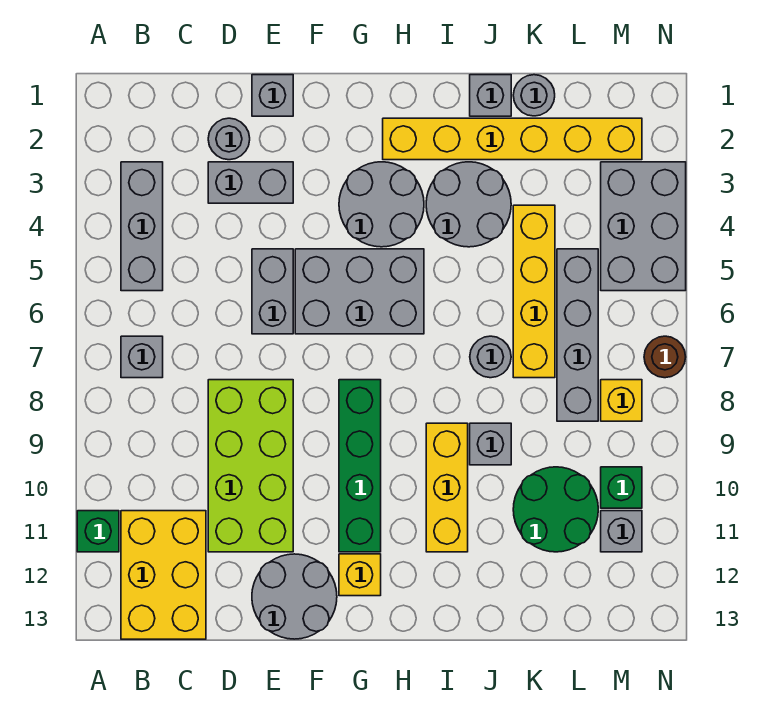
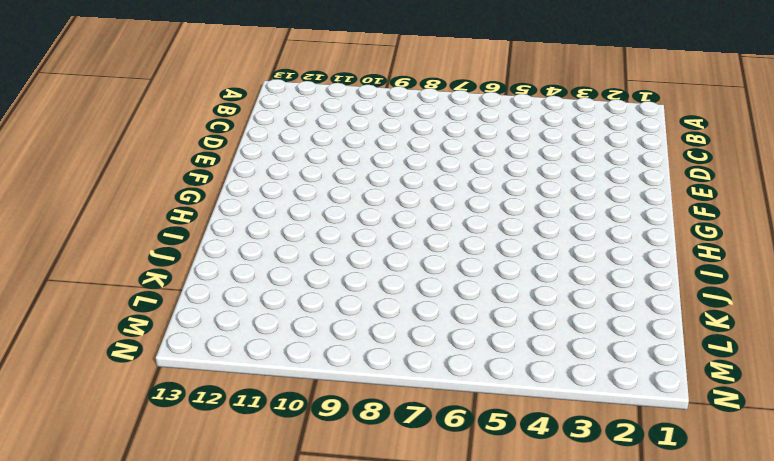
none -> green 1x1 brick [77,511,119,552]
none -> grey 1x3 brick [121,162,163,291]
none -> grey 1x1 brick [121,336,163,378]

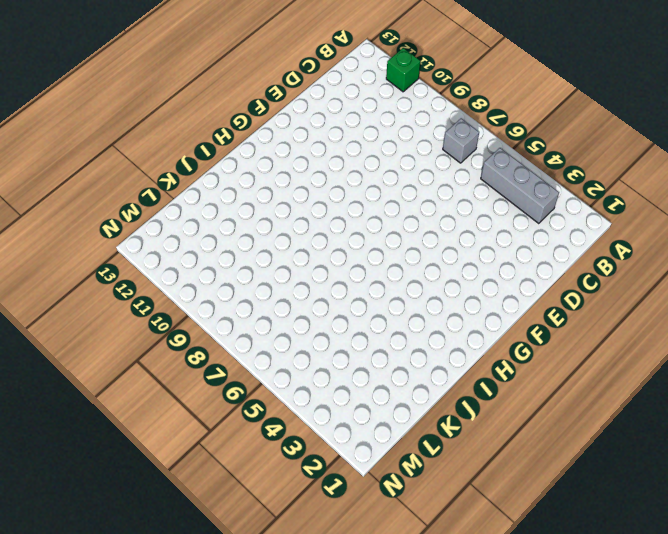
none -> yellow 2x3 brick [121,511,206,639]
none -> grey 1x1 round brick [208,118,250,160]
none -> grey 1x2 brick [208,162,293,203]

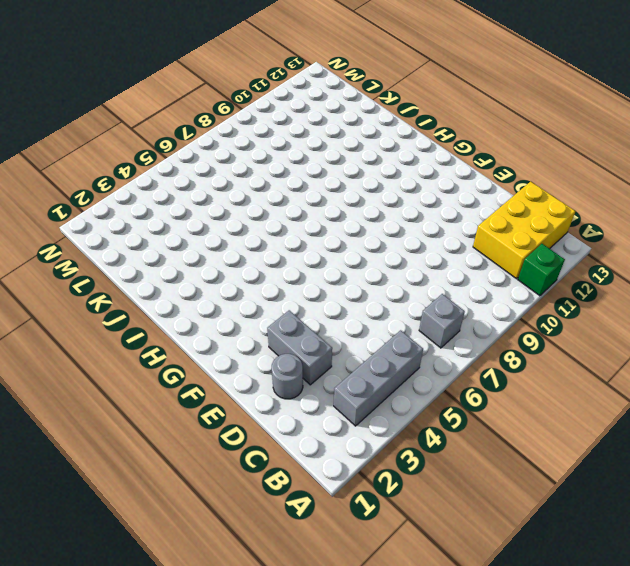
none -> lime 2x4 brick [208,380,293,552]
none -> grey 1x1 brick [252,75,293,116]
none -> grey 1x2 brick [252,249,293,334]

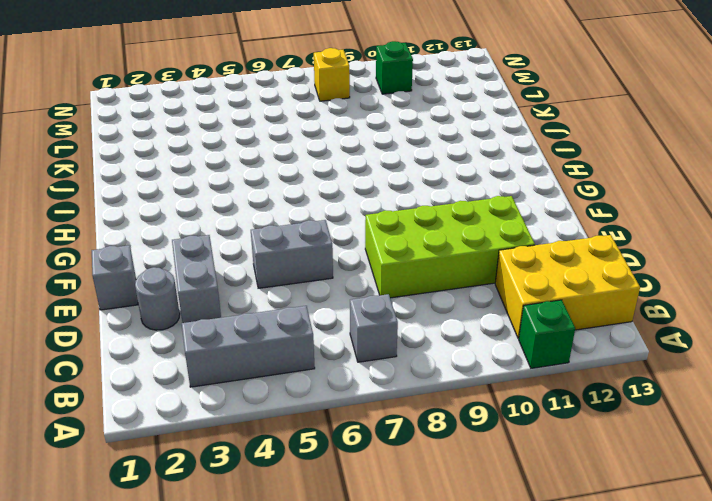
none -> grey 2x2 round brick [252,554,337,639]
none -> grey 2x3 brick [295,249,424,334]
none -> grey 2x2 round brick [339,162,424,247]

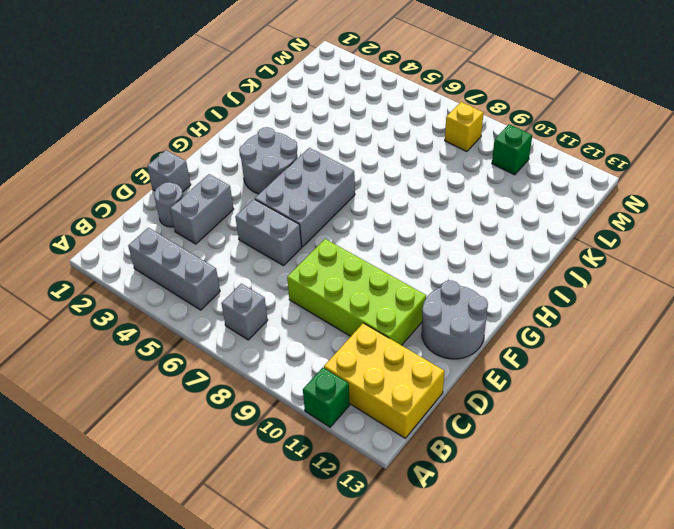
none -> green 1x4 brick [339,380,381,552]
none -> yellow 1x1 brick [339,554,381,596]
none -> yellow 1x6 brick [383,118,642,160]

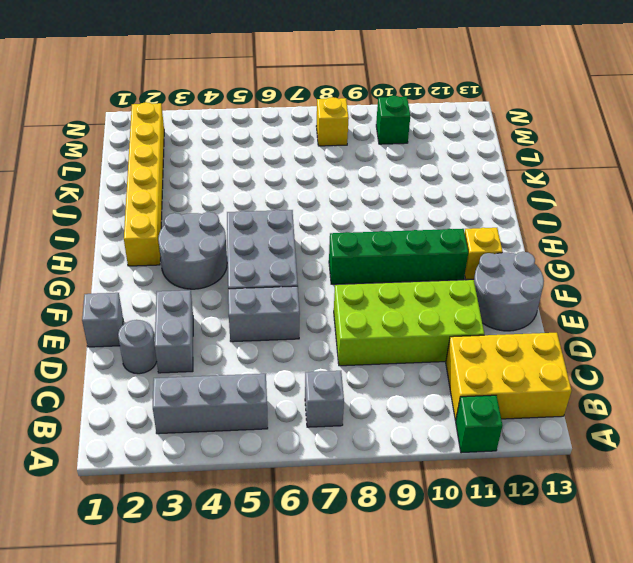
none -> grey 2x2 round brick [426,162,511,247]
none -> yellow 1x3 brick [426,423,468,552]
none -> grey 1x1 brick [470,75,511,116]

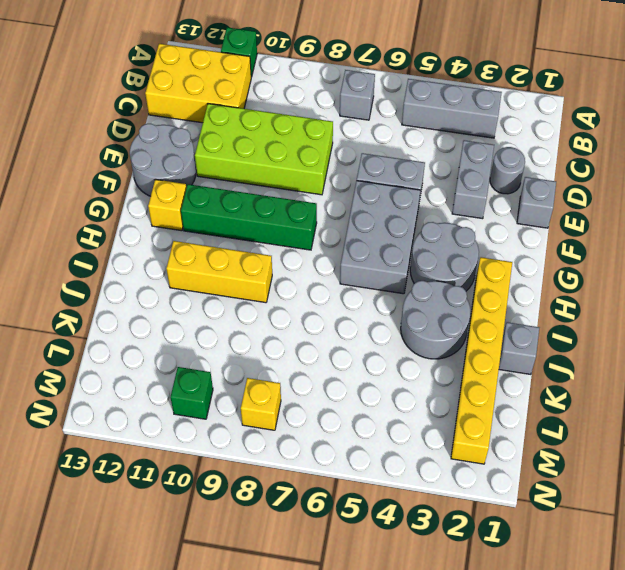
none -> grey 1x1 round brick [470,336,511,378]
none -> grey 1x1 brick [470,423,511,465]
none -> grey 1x1 round brick [513,75,555,116]

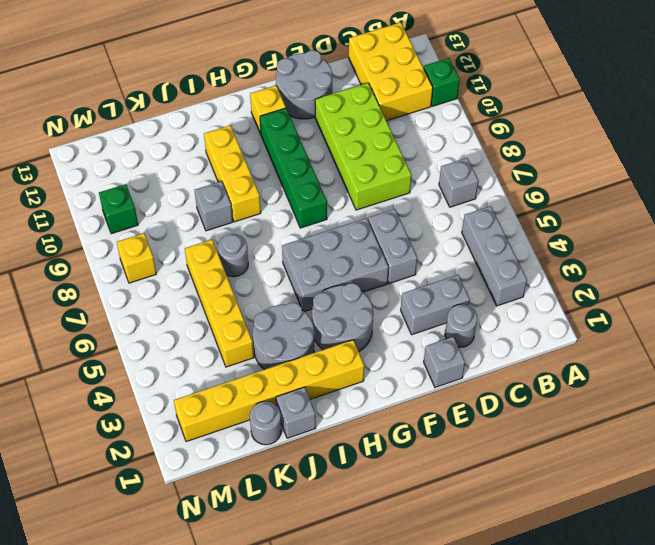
none -> green 2x2 round brick [513,467,598,552]
none -> grey 1x4 brick [557,249,598,421]
none -> grey 2x3 brick [601,162,686,291]

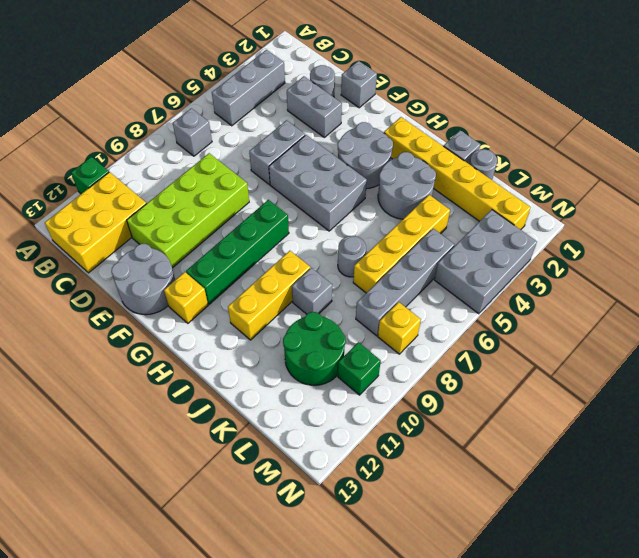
none -> grey 1x1 brick [601,511,642,552]
none -> brown 1x1 round brick [644,336,686,378]

